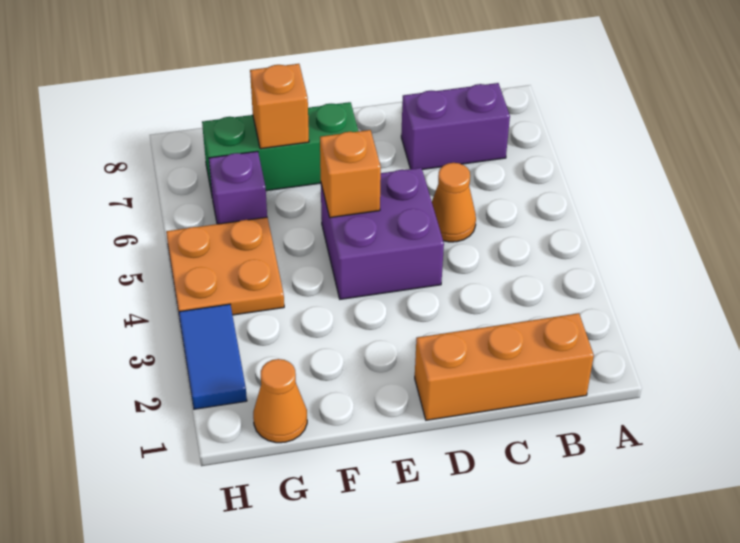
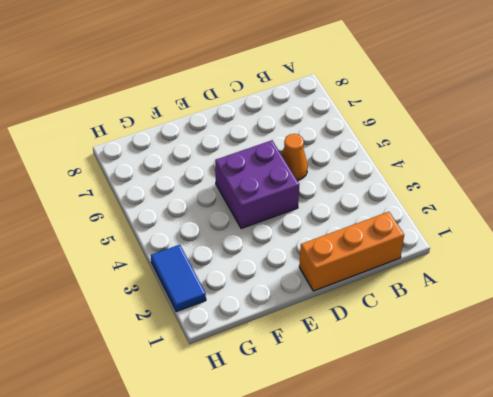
none -> purple 1x2 brick [401,83,510,169]
none -> green 1x3 brick [202,102,358,194]

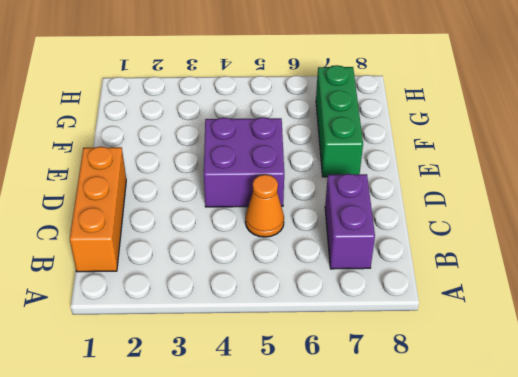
none -> orange 1x1 cone [253,359,307,443]
none -> orange 2x2 plate [166,217,284,315]

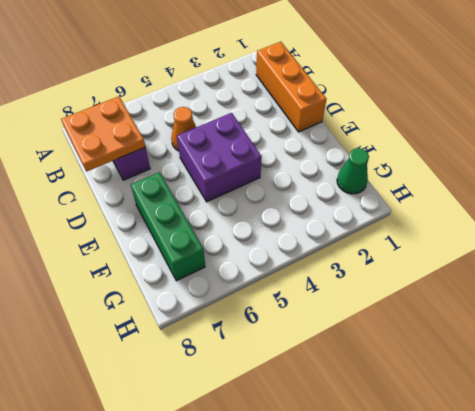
orange 2x2 plate [61,96,145,172] -> orange 2x2 plate moved to [166,217,284,315]
green 1x1 cone [337,148,369,194] -> orange 1x1 cone [253,359,307,443]
none -> purple 1x1 brick [209,151,267,224]
none -> blue 1x2 tile [179,304,247,409]

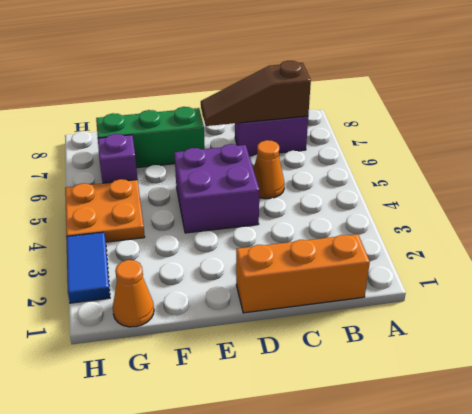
brown 1x3 slope [201,61,311,126] -> none
none -> orange 1x1 brick [320,130,381,218]
none -> orange 1x1 brick [250,64,309,149]

